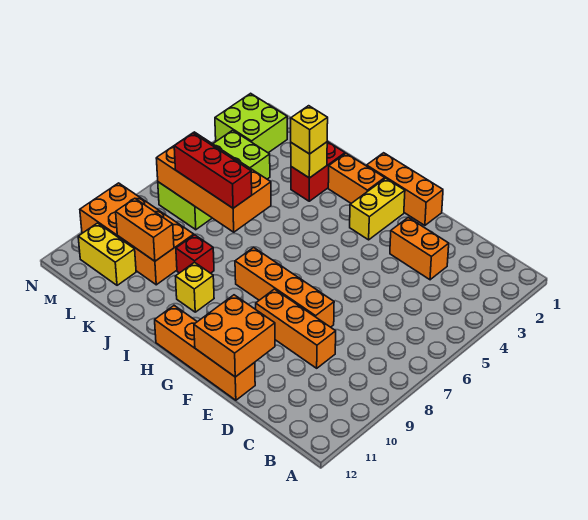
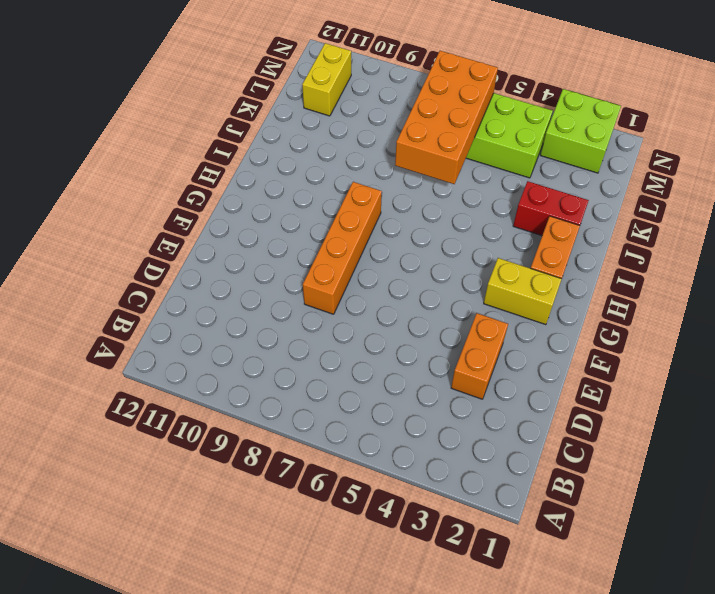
none -> orange 1x3 brick [256,289,336,368]
none -> orange 1x4 brick [155,306,255,400]
none -> orange 1x3 brick [367,153,443,225]

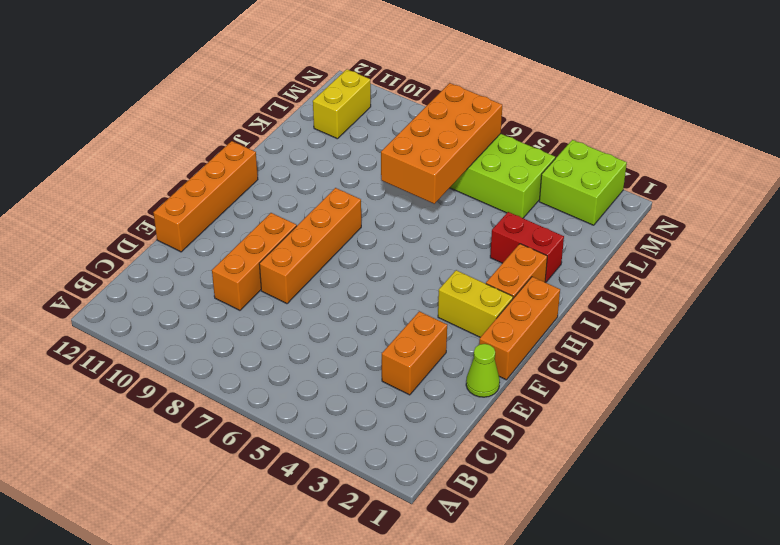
lime 1x1 cone [466,344,500,397] -> none
none -> yellow 1x1 brick [175,262,214,312]
none -> red 1x1 brick [176,235,214,273]
none -> orange 2x4 brick [80,183,194,285]

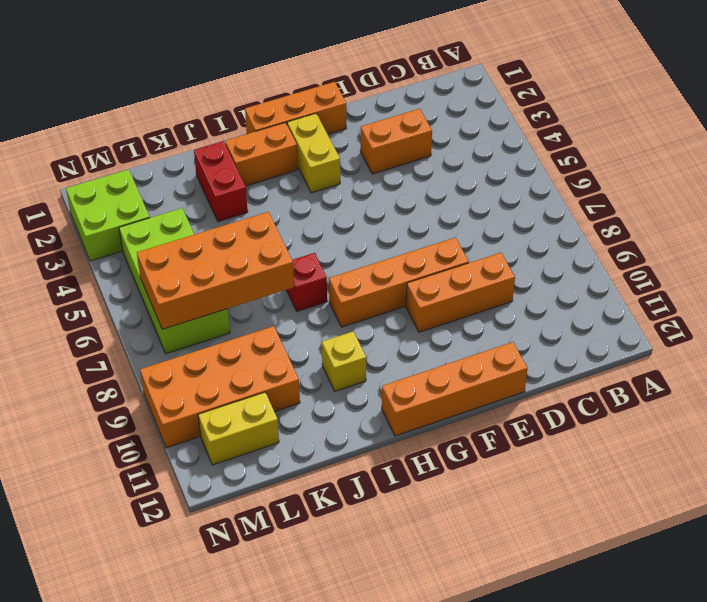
red 1x1 brick [287,253,327,311] -> red 1x1 brick moved to [176,235,214,273]
none -> orange 2x2 brick [194,295,275,377]
none -> yellow 1x1 brick [291,142,327,178]
none -> orange 1x2 brick [116,198,174,261]

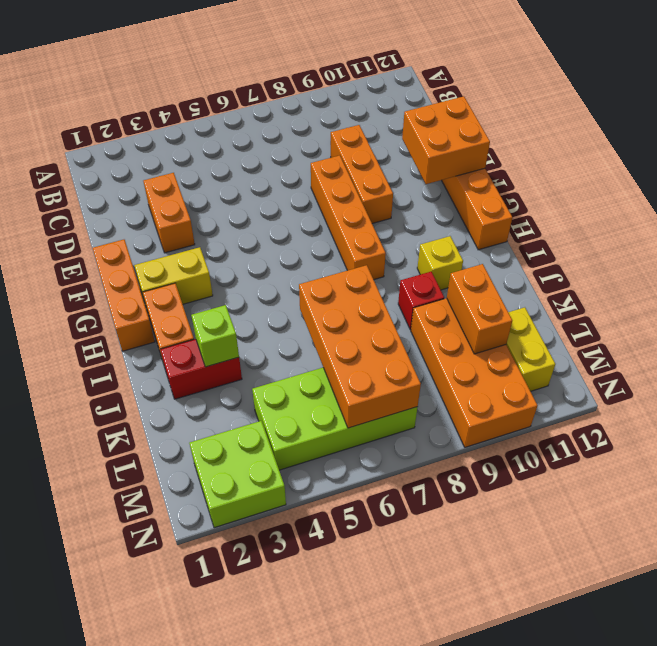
lime 1x1 brick [191,305,239,367] -> yellow 1x1 brick [291,142,327,178]
none -> yellow 1x1 brick [291,106,328,154]
none -> red 1x3 brick [174,133,252,208]

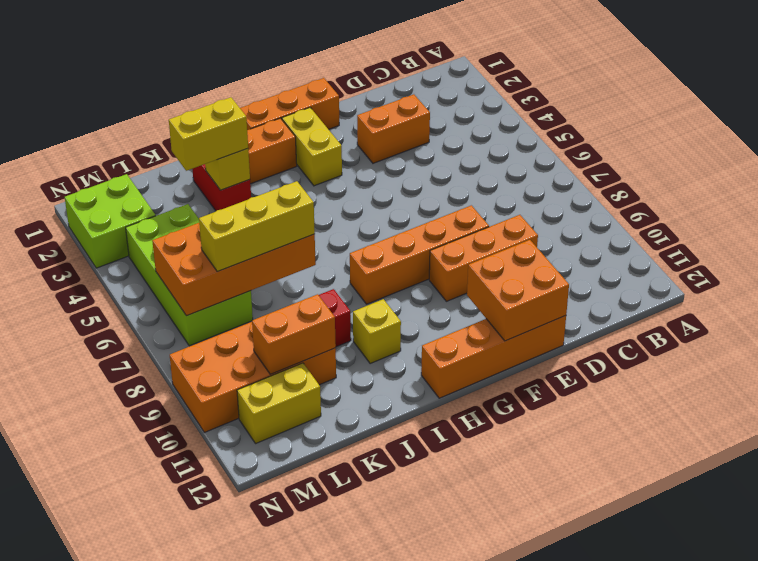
yellow 1x2 brick [169,97,248,171] -> yellow 1x1 brick [291,106,328,154]
yellow 1x3 brick [199,181,315,272] -> red 1x3 brick [174,133,252,208]

